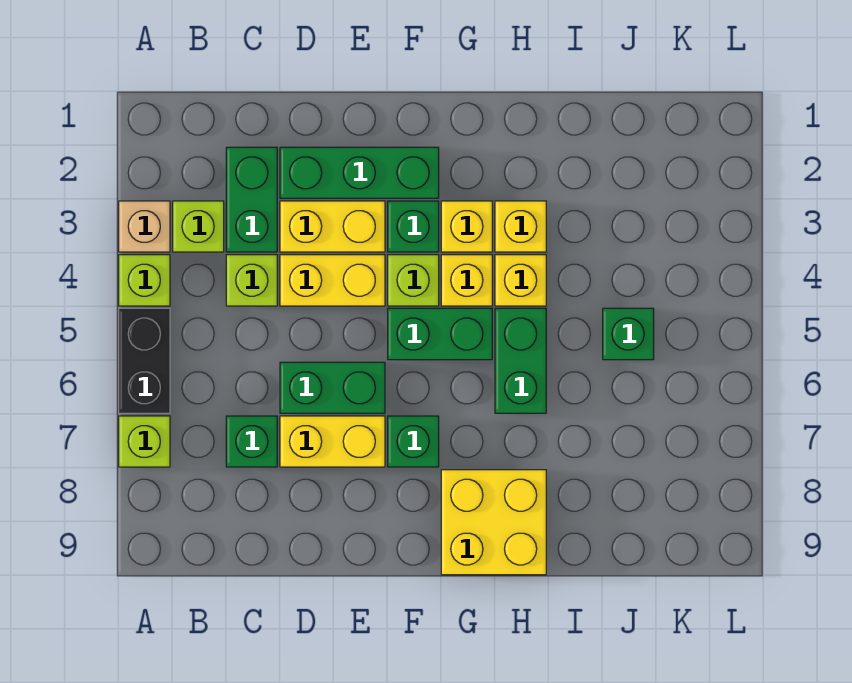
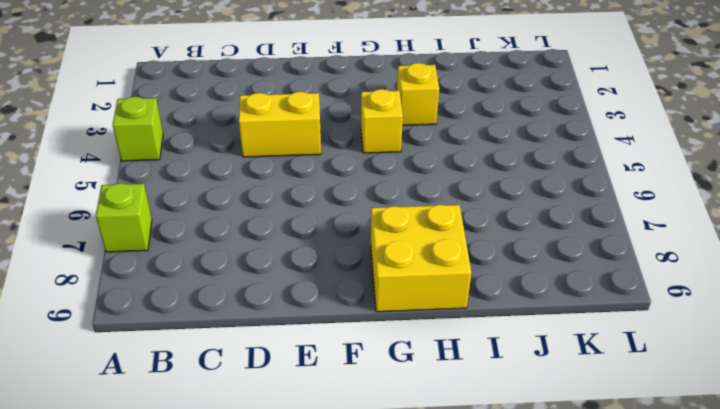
none -> tan 1x1 brick [119,201,170,252]
none -> black 1x2 brick [119,308,170,413]
none -> lime 1x1 brick [173,201,224,252]

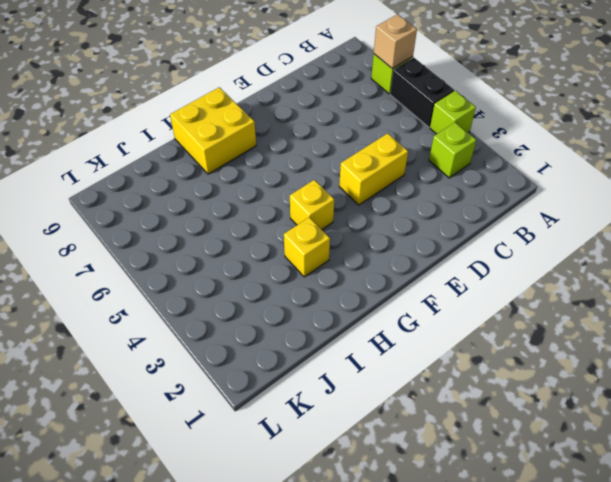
tan 1x1 brick [374,14,417,69] -> tan 1x1 brick moved to [119,201,170,252]
none -> green 1x2 brick [226,147,277,252]
none -> lime 1x1 brick [226,255,277,306]
none -> green 1x1 brick [226,416,277,467]

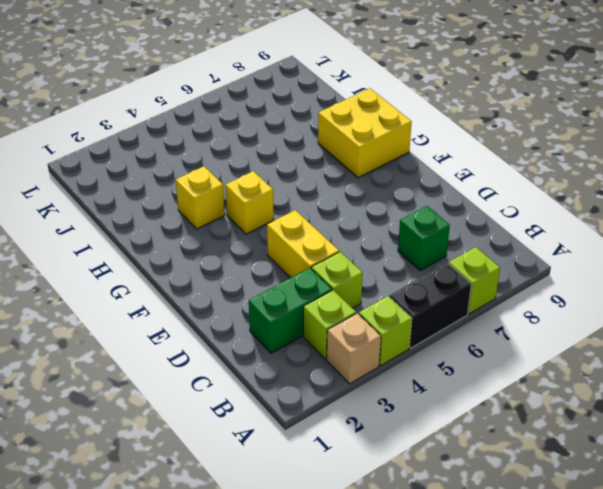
none -> green 1x3 brick [280,147,439,198]
none -> yellow 1x2 brick [280,201,385,252]
none -> green 1x2 brick [280,362,385,413]

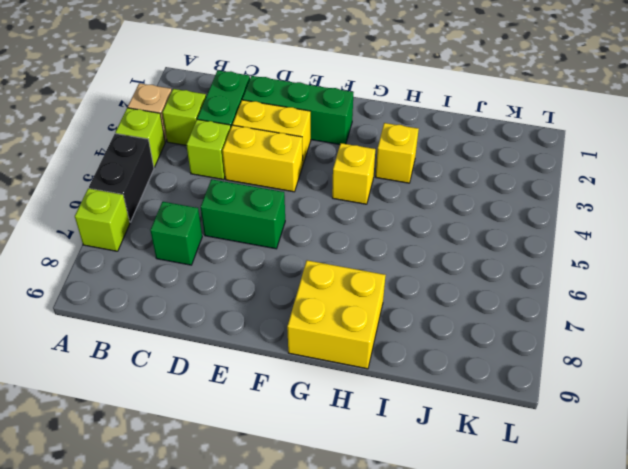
none -> yellow 1x2 brick [280,416,385,467]
none -> green 1x1 brick [388,201,439,252]
none -> lime 1x1 brick [388,255,439,306]

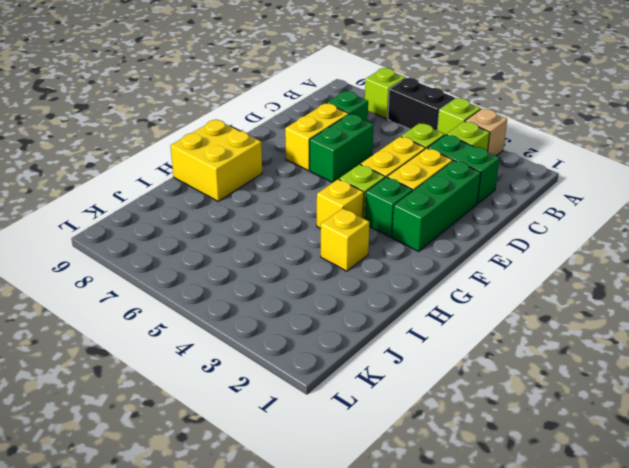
none -> green 1x2 brick [388,308,492,360]
none -> green 1x1 brick [388,416,439,467]
none -> yellow 1x1 brick [441,201,492,252]

